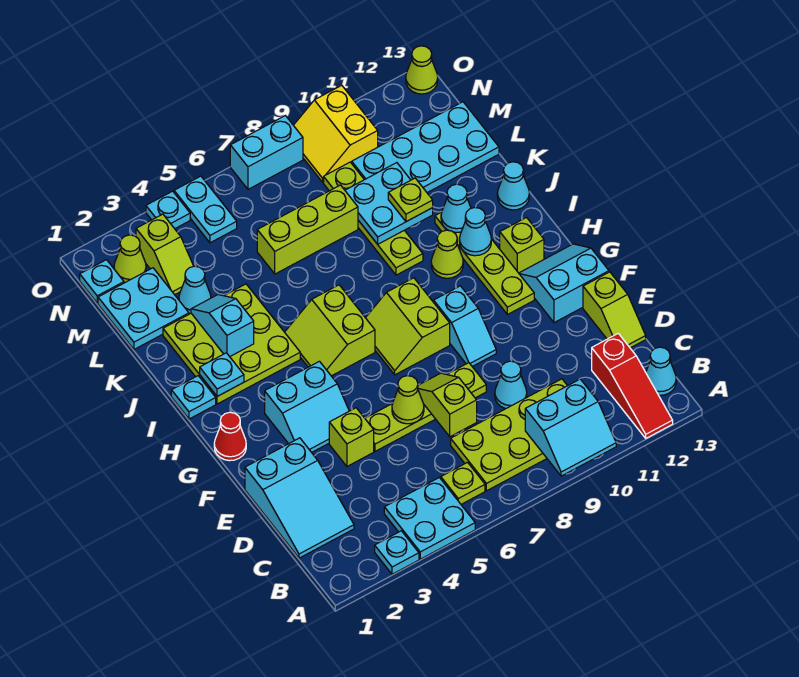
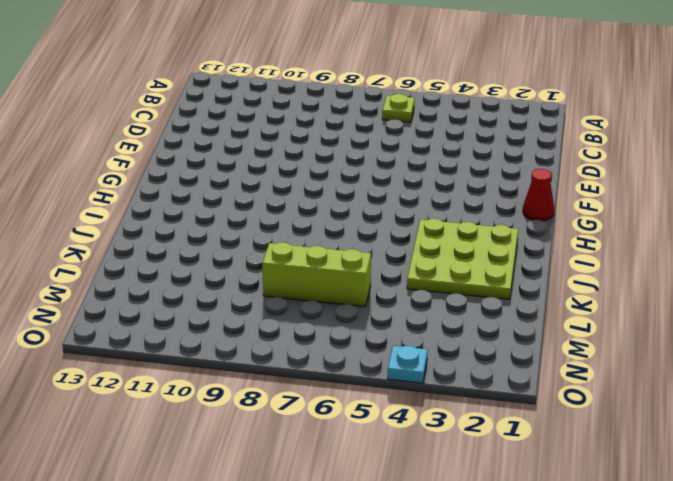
none -> cyan 1x1 plate [375,531,419,574]
none -> cyan 2x2 plate [384,477,475,559]
none -> red 1x3 slope [592,333,673,438]
none -> lime 2x4 plate [451,379,567,491]

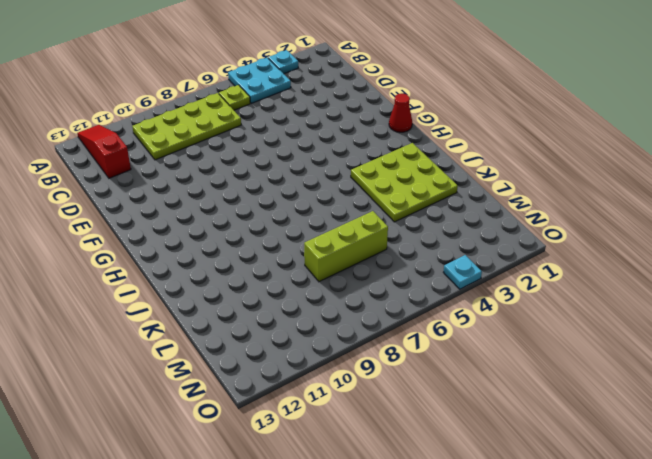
none -> cyan 1x1 cone [646,347,676,395]
none -> cyan 2x3 slope [245,438,354,558]
none -> cyan 1x1 cone [495,361,527,409]
none -> lime 1x2 slope [583,272,646,348]

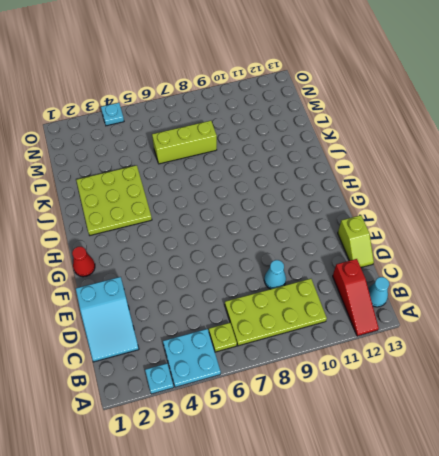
none -> lime 1x1 brick [329,408,374,466]
none -> lime 1x4 plate [365,363,486,451]
none -> cyan 2x2 slope [265,361,349,452]
none -> cyan 1x2 slope [434,286,496,366]

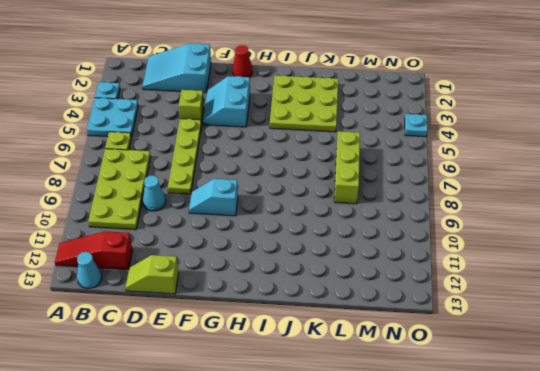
none -> cyan 2x2 slope [519,244,609,323]
none -> lime 2x2 slope [366,278,450,375]
none -> lime 1x4 plate [435,212,534,315]
none -> lime 2x2 slope [285,285,375,376]

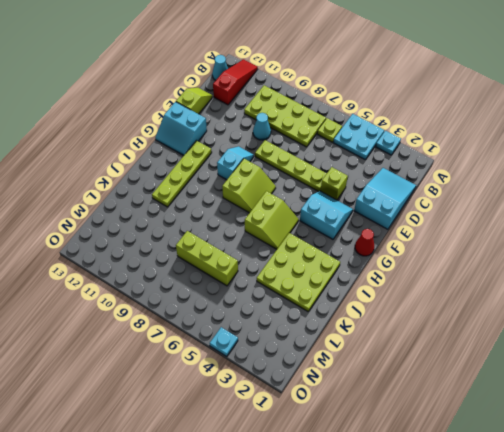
none -> lime 1x1 brick [500,218,544,273]
none -> cyan 1x1 plate [171,376,216,419]
none -> lime 1x1 cone [431,230,463,278]
none -> lime 1x4 plate [324,162,423,275]

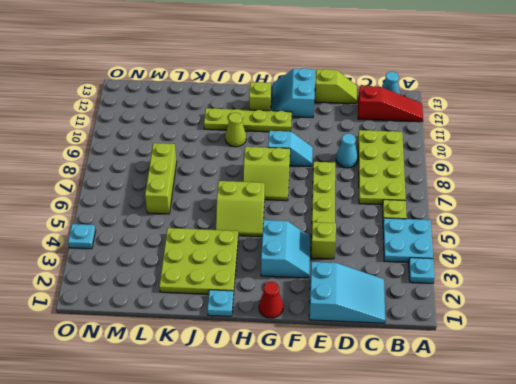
none -> lime 1x4 plate [324,162,423,275]
none -> cyan 1x1 cone [497,162,529,210]
none -> cyan 2x2 plate [98,268,189,349]
none -> cyan 1x1 cone [179,266,211,314]

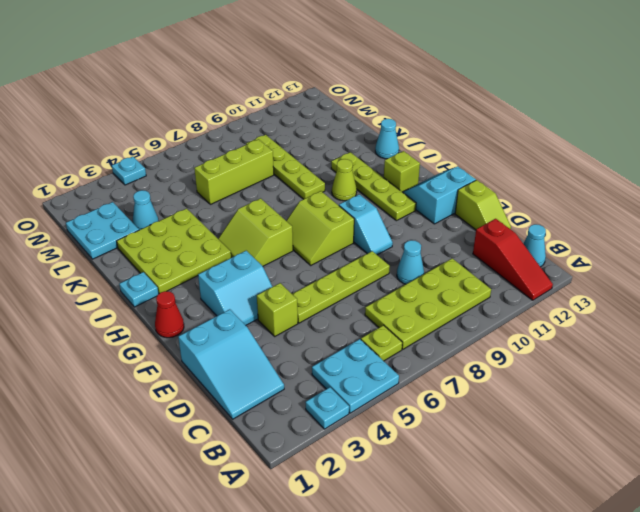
none -> cyan 2x4 plate [352,102,499,193]
none -> lime 1x2 slope [136,214,194,295]
none -> cyan 1x1 plate [80,260,124,303]
none -> lime 1x1 cone [114,235,146,282]

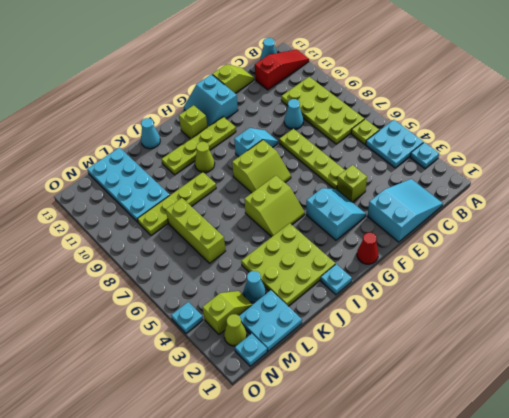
none -> cyan 1x2 plate [174,176,237,243]
none -> yellow 2x2 slope [293,85,378,182]
none -> cyan 1x2 brick [230,116,303,189]
none -> lime 1x1 cone [406,46,438,94]

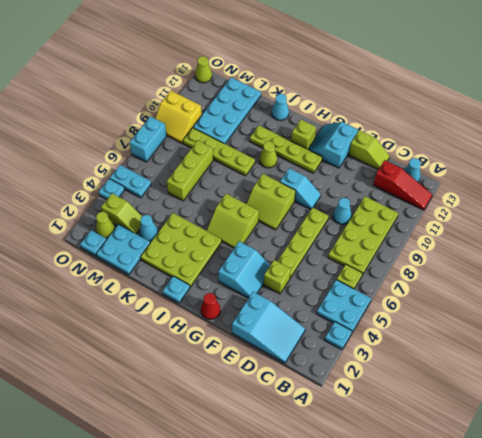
none -> cyan 2x2 slope [525,379,616,476]
none -> lime 1x2 slope [418,373,477,437]
none -> lime 1x1 cone [392,376,424,424]
none -> cyan 1x1 plate [200,353,244,396]

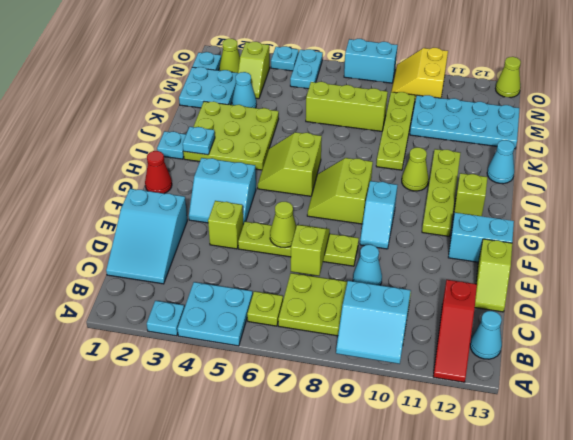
none -> cyan 1x1 cone [459,207,491,256]
none -> cyan 1x2 slope [191,295,254,357]
none -> cyan 1x1 cone [441,184,471,232]
none -> cyan 2x2 plate [345,163,433,244]

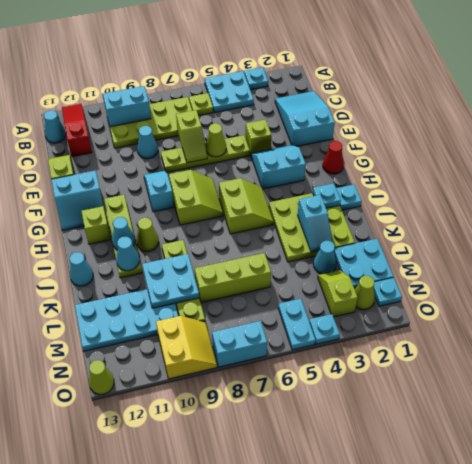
none -> lime 1x1 plate [388,178,433,222]

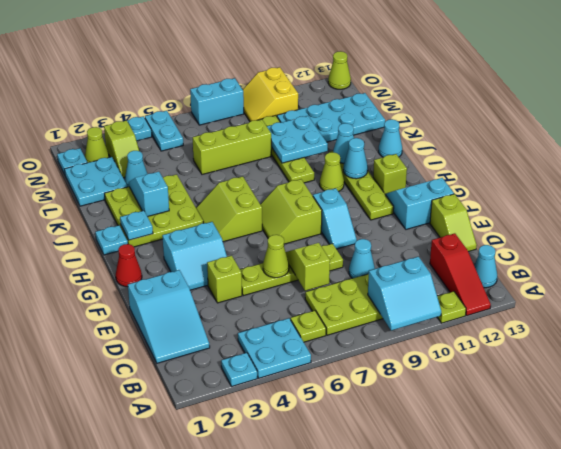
lime 1x1 plate [437,291,466,323] -> lime 1x1 plate moved to [388,178,433,222]

